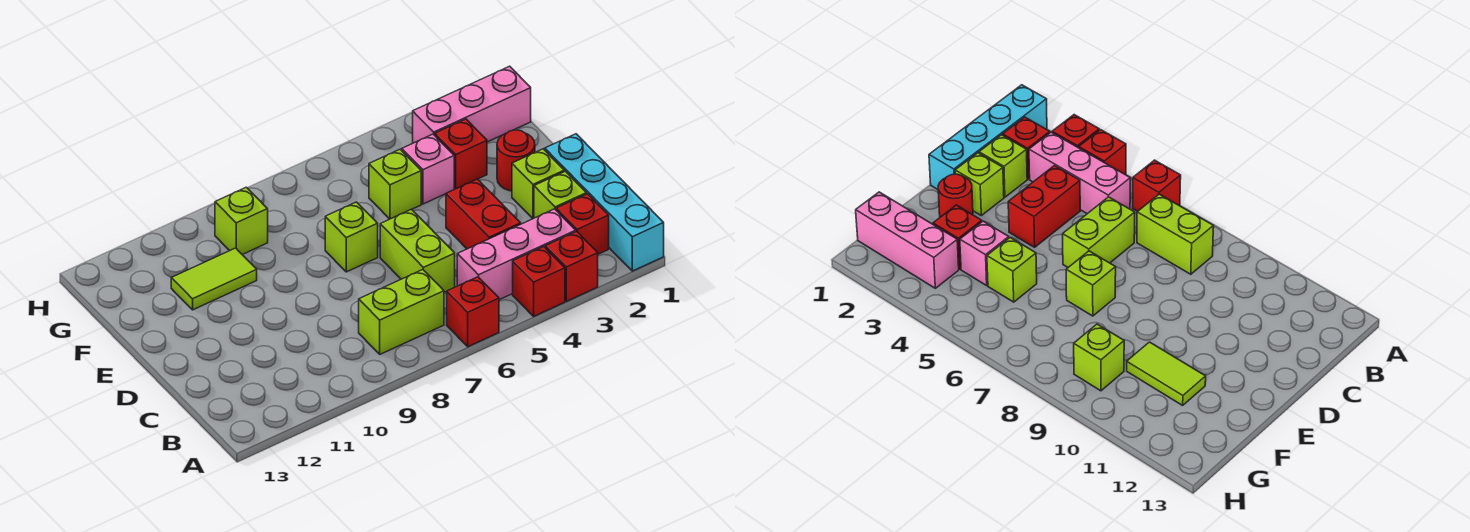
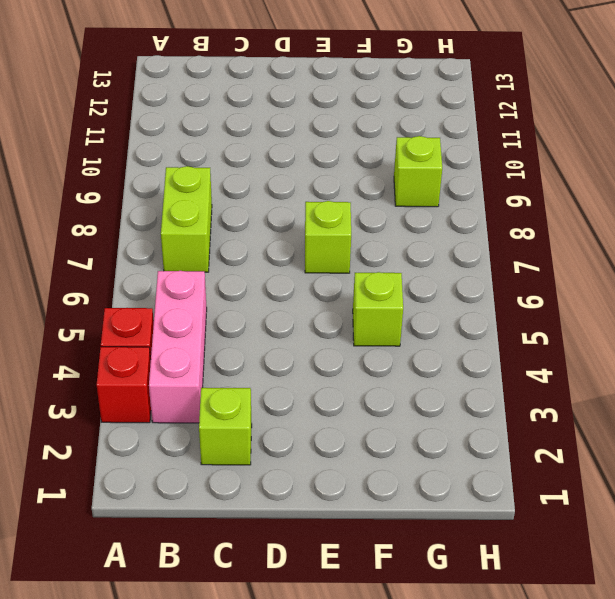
none -> cyan 1x4 brick [545,134,664,271]
none -> red 1x1 brick [447,277,499,347]
none -> red 1x1 brick [556,194,609,254]

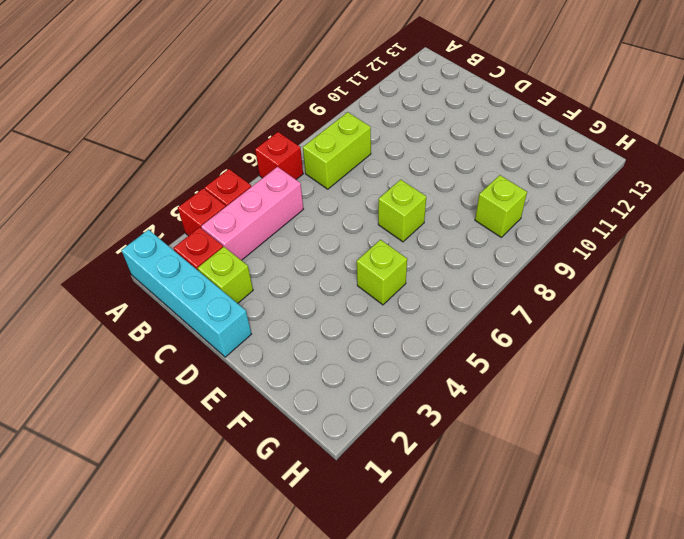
none -> red 1x2 brick [446,179,521,249]
none -> lime 1x2 brick [380,209,455,292]
none -> lime 1x1 brick [512,149,564,219]

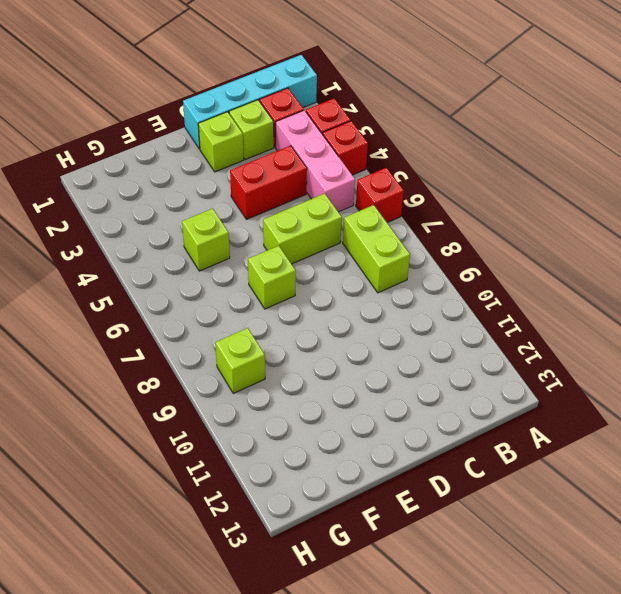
none -> red 1x1 round brick [497,130,535,191]
none -> red 1x1 brick [435,119,487,189]
none -> pink 1x1 brick [402,134,454,204]

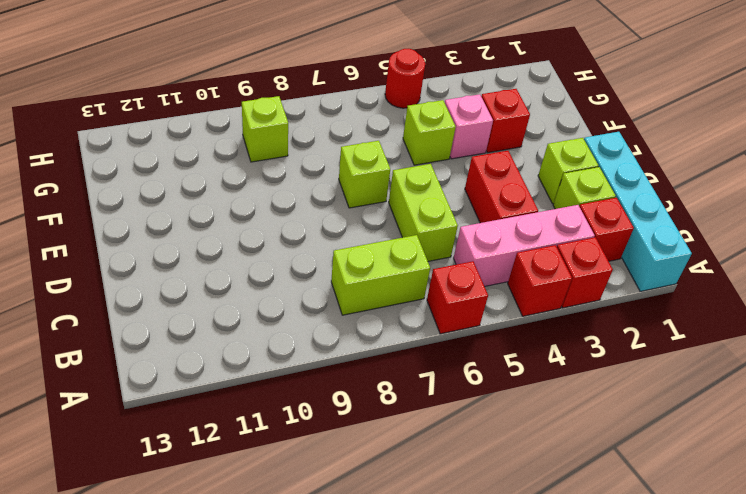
red 1x1 round brick [385,49,425,108] -> red 1x1 round brick moved to [497,130,535,191]
none -> lime 1x2 tile [171,248,257,310]
none -> pink 1x3 brick [413,66,531,143]

